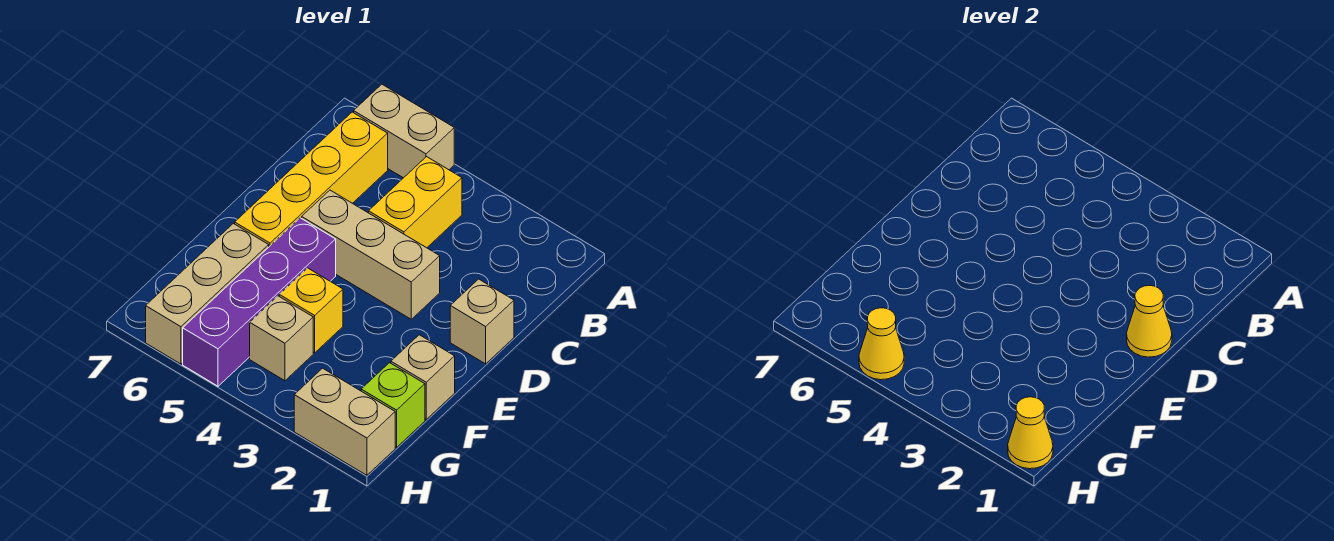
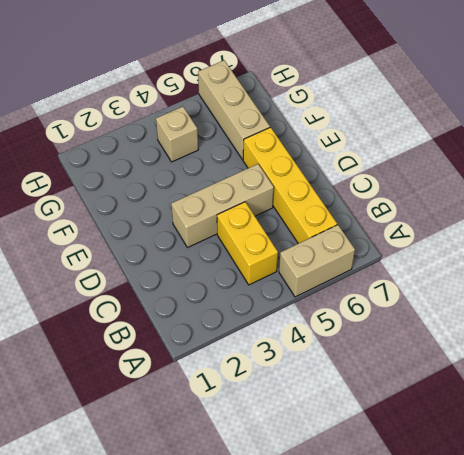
none -> tan 1x1 brick [450,279,514,364]
none -> purple 1x4 brick [183,218,336,386]
none -> tan 1x1 brick [391,335,455,419]

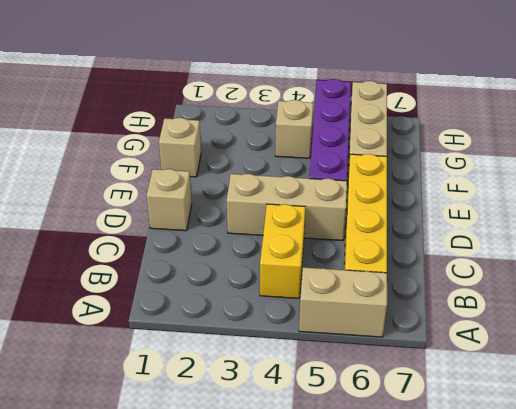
none -> yellow 1x1 brick [279,268,343,353]
none -> lime 1x1 brick [361,363,425,447]
none -> tan 1x2 brick [294,368,395,475]

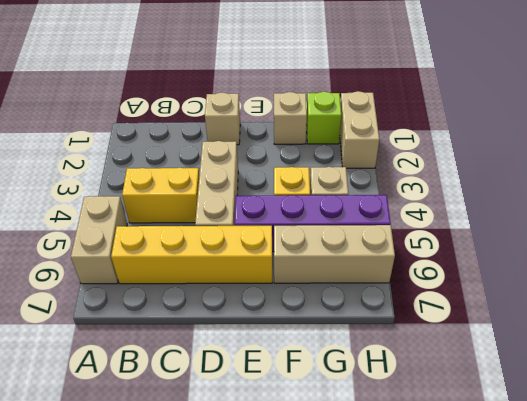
none -> yellow 1x1 cone [1127,285,1172,357]
none -> yellow 1x1 cone [1008,397,1053,469]
none -> yellow 1x1 cone [859,308,904,380]

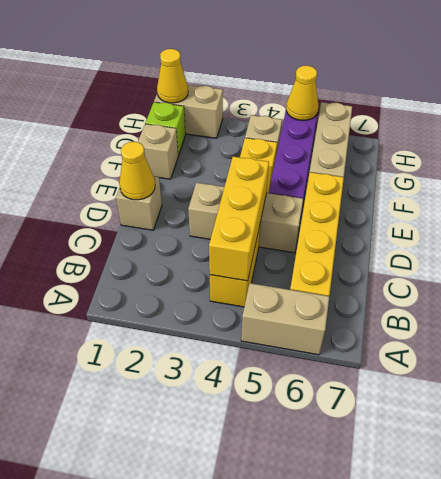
yellow 1x3 brick [209,157,269,281] -> none

